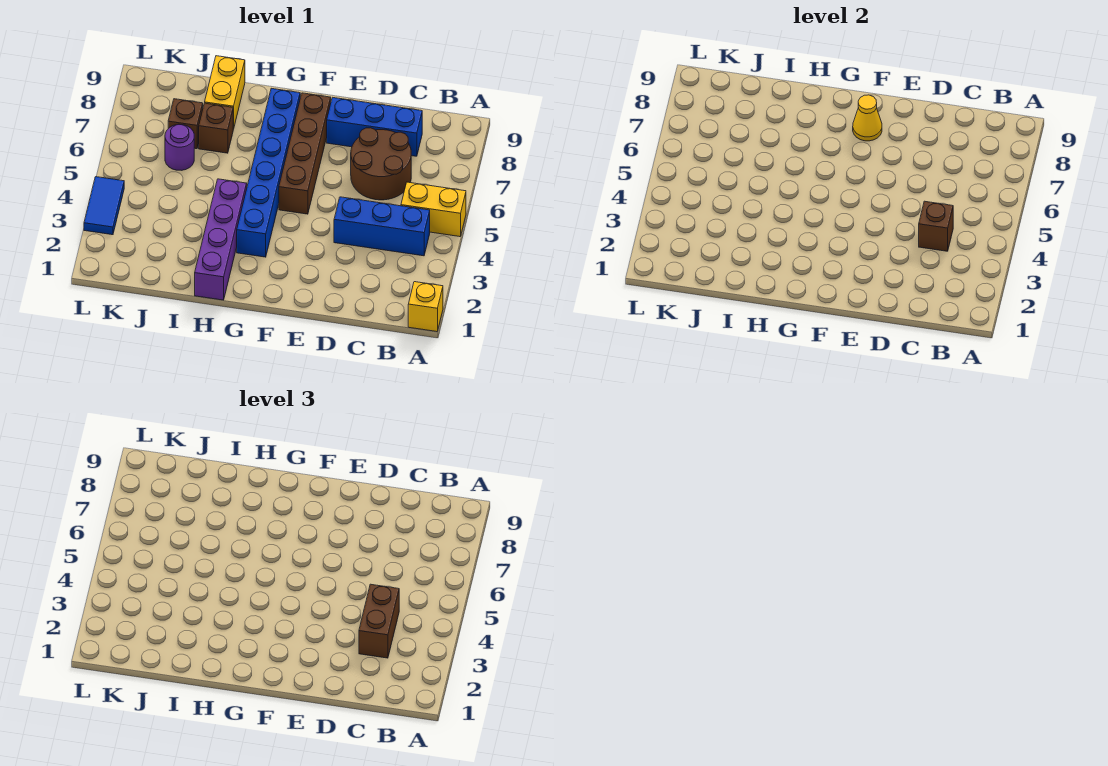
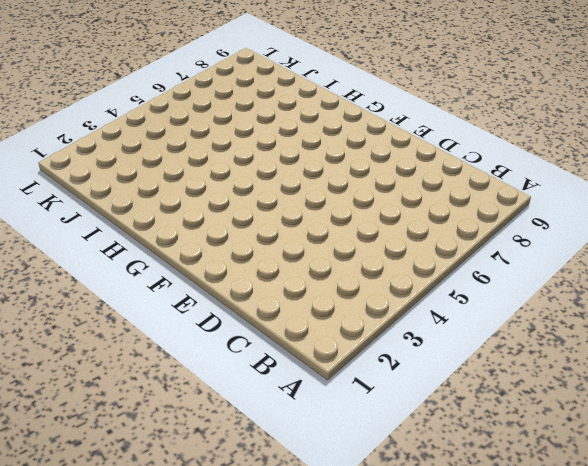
none -> yellow 1x1 brick [408,282,443,332]
none -> yellow 1x2 brick [401,182,466,237]
none -> blue 1x3 brick [334,197,430,256]

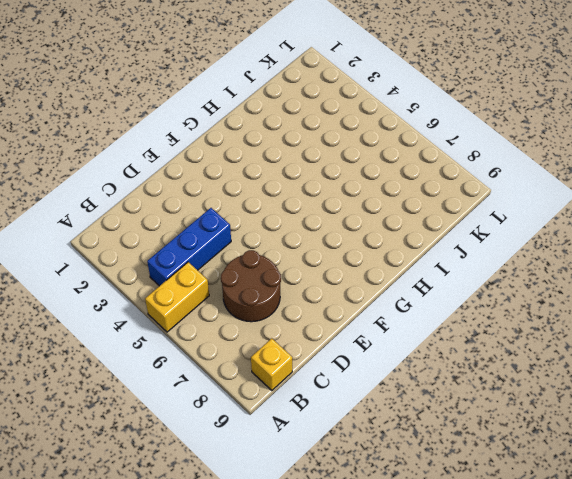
yellow 1x1 brick [251,338,292,390] -> yellow 1x1 brick moved to [408,282,443,332]
none -> blue 1x3 brick [327,97,422,156]
none -> brown 1x4 brick [279,93,331,214]
none -> blue 1x6 brick [237,88,300,257]

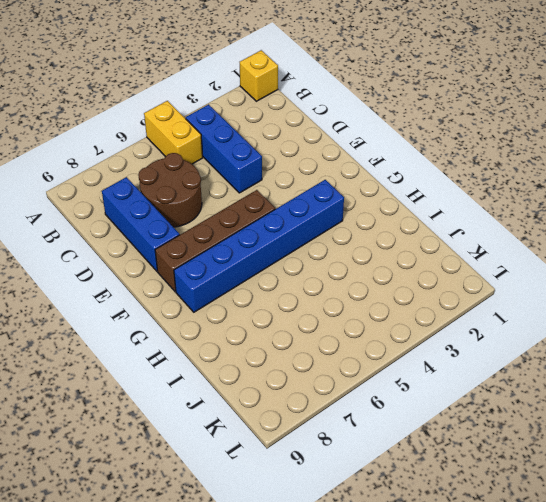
none -> purple 1x4 brick [195,179,247,300]
none -> brown 1x1 brick [199,103,233,153]
none -> yellow 1x2 brick [205,56,245,129]

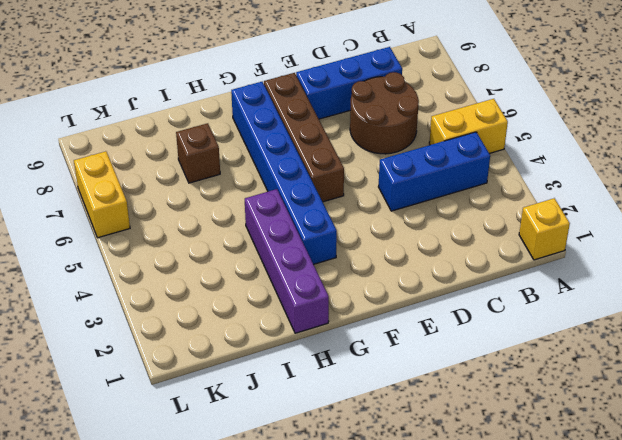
yellow 1x2 brick [74,151,130,238] -> yellow 1x2 brick moved to [205,56,245,129]
none -> purple 1x1 round brick [165,124,194,170]
none -> brown 1x1 brick [168,99,203,149]
none -> blue 1x2 tile [84,177,124,235]

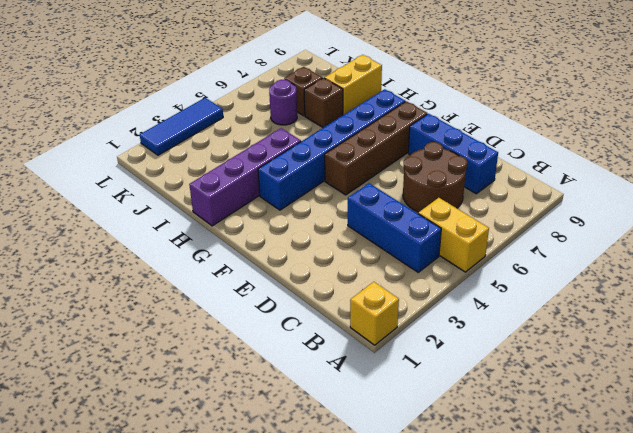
blue 1x3 tile [140,98,223,155] -> blue 1x2 tile [84,177,124,235]
none -> brown 1x1 brick [919,201,953,251]
none -> yellow 1x1 cone [853,95,882,141]
none -> brown 1x2 brick [359,584,399,658]

